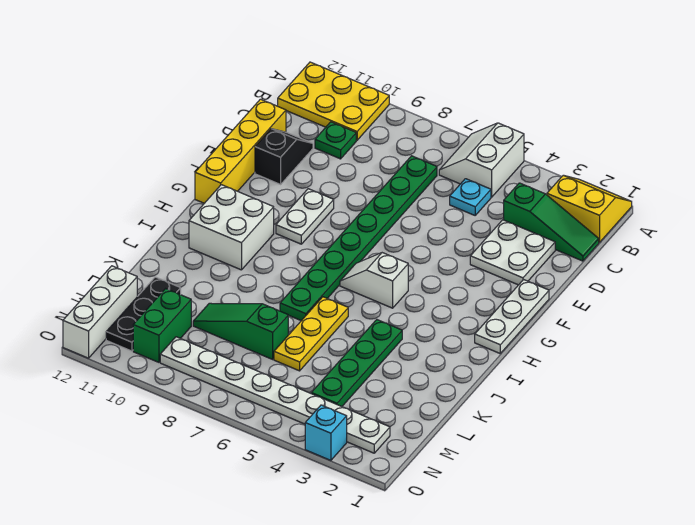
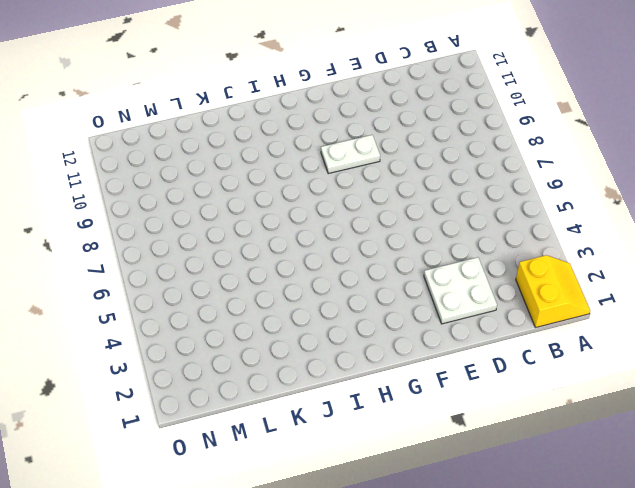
none -> white 2x2 slope [439,123,524,197]
none -> yellow 2x3 plate [278,62,389,140]
none -> green 1x3 slope [504,183,599,261]

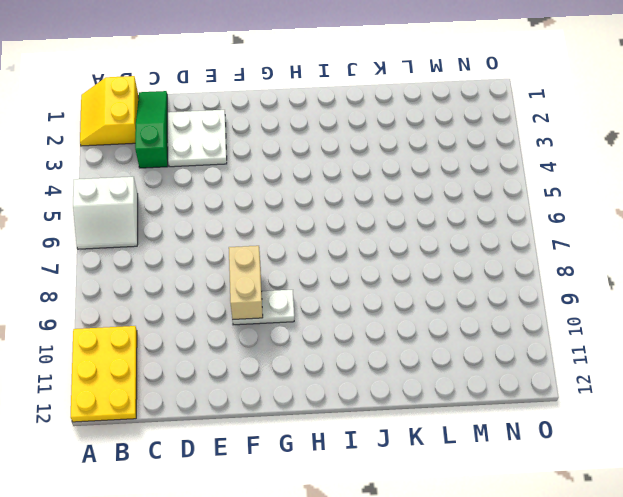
tan 1x2 brick [229,246,263,320] -> none
none -> cyan 1x1 plate [450,179,491,215]
none -> green 1x8 plate [280,156,437,321]
none -> green 1x1 plate [315,122,356,159]

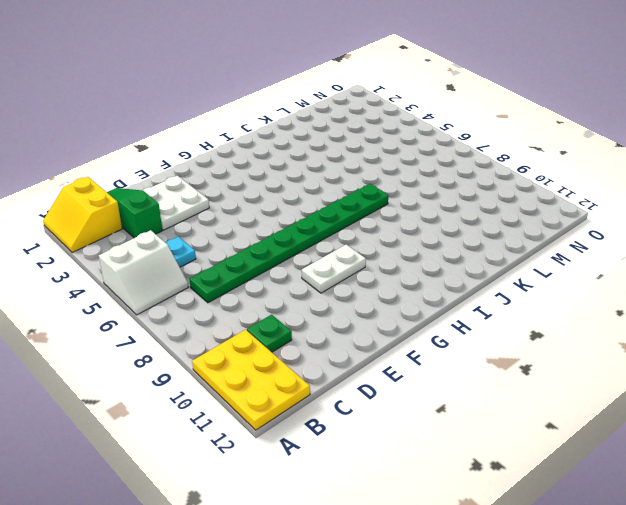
none -> black 1x2 slope [255,129,313,184]
none -> yellow 1x4 brick [195,99,286,203]
none -> white 1x3 plate [475,280,549,353]

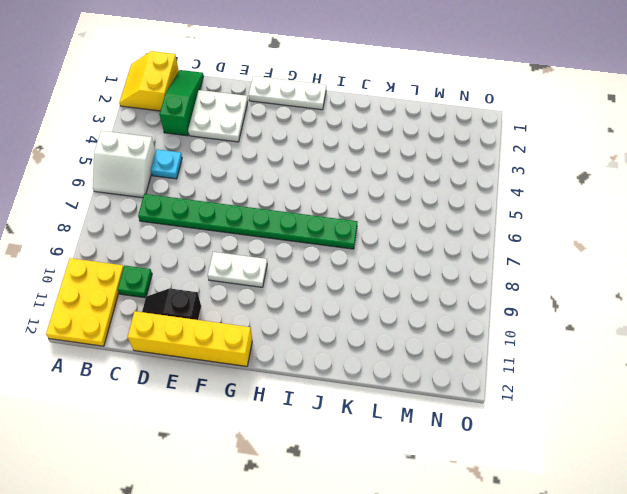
none -> white 1x2 slope [340,253,408,308]
none -> white 2x2 brick [189,185,274,270]
none -> green 1x4 plate [311,320,402,406]

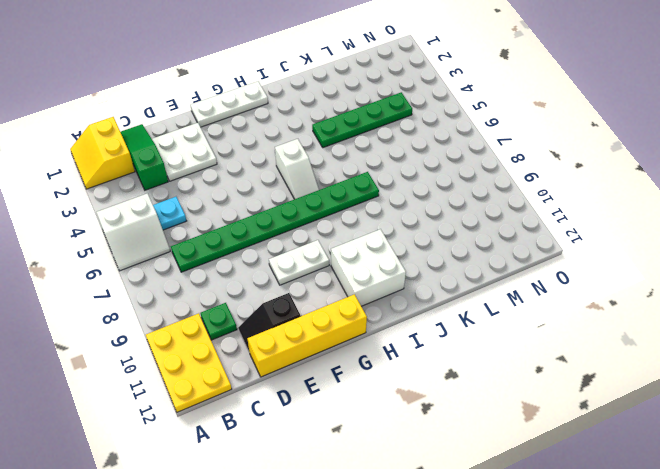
none -> yellow 1x3 plate [274,297,348,371]
none -> green 1x3 slope [193,303,288,359]
none -> black 1x3 plate [106,277,181,351]

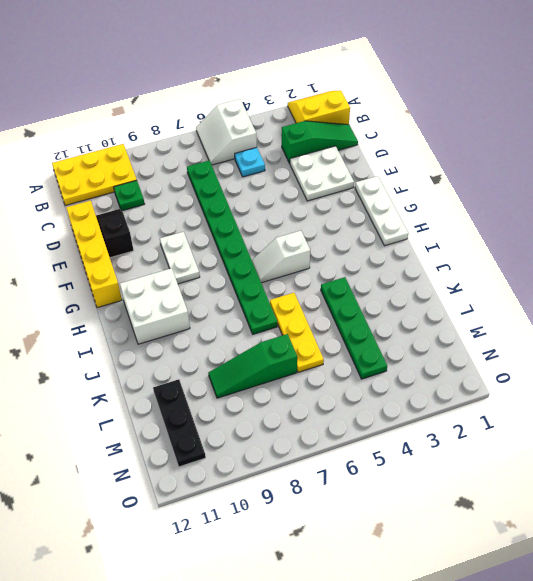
none -> green 1x2 brick [133,289,191,362]
none -> white 1x3 brick [63,266,137,358]
none -> white 1x8 plate [160,337,390,453]

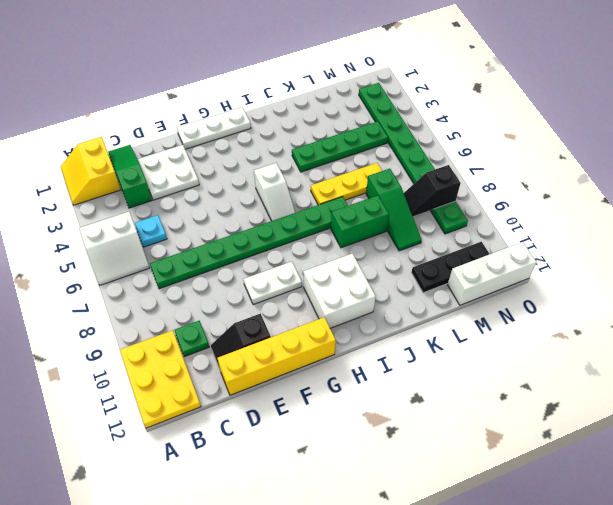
green 1x2 brick [331,196,389,248] -> green 1x2 brick moved to [133,289,191,362]
black 1x2 slope [404,165,461,216] -> none
green 1x8 plate [359,83,468,234] -> white 1x8 plate [160,337,390,453]
none -> cyan 1x1 brick [305,405,347,460]

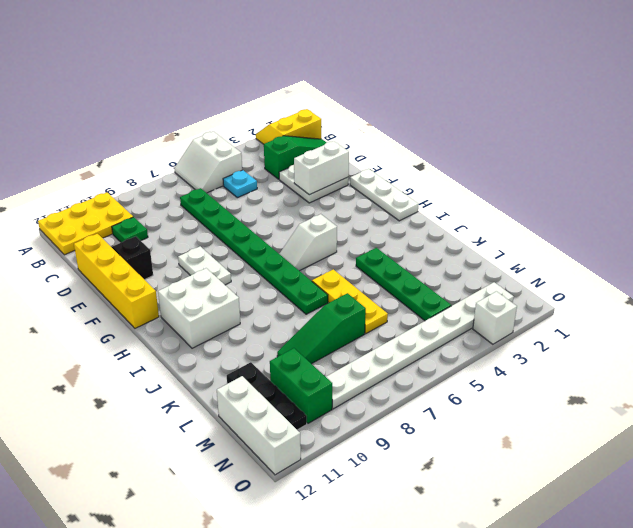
white 1x2 brick [294,141,349,195] -> none
white 1x1 brick [473,291,517,344] -> cyan 1x1 brick [305,405,347,460]

